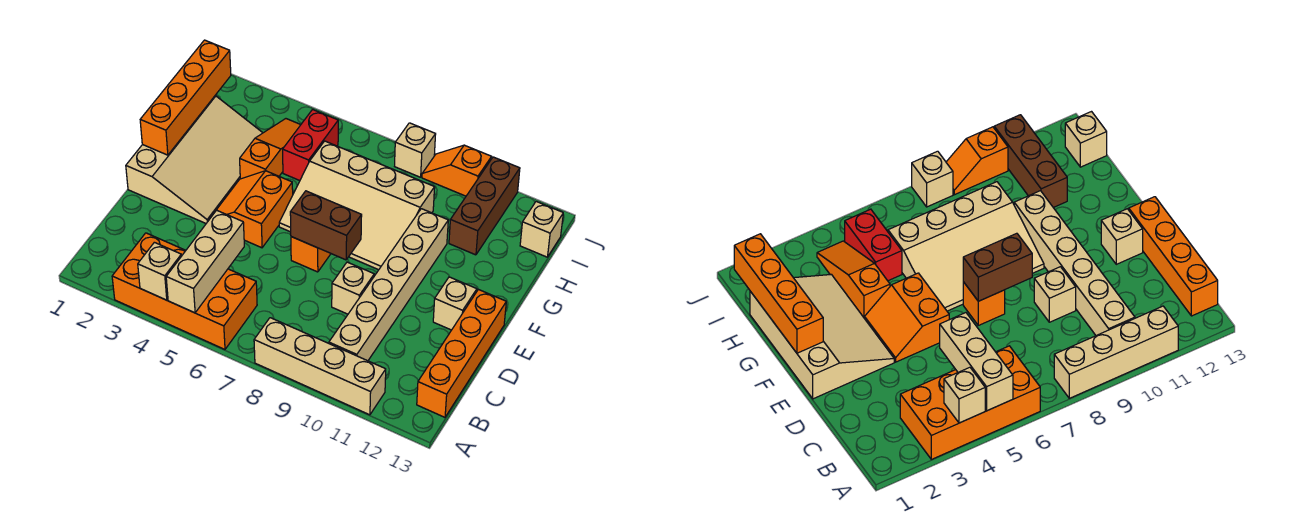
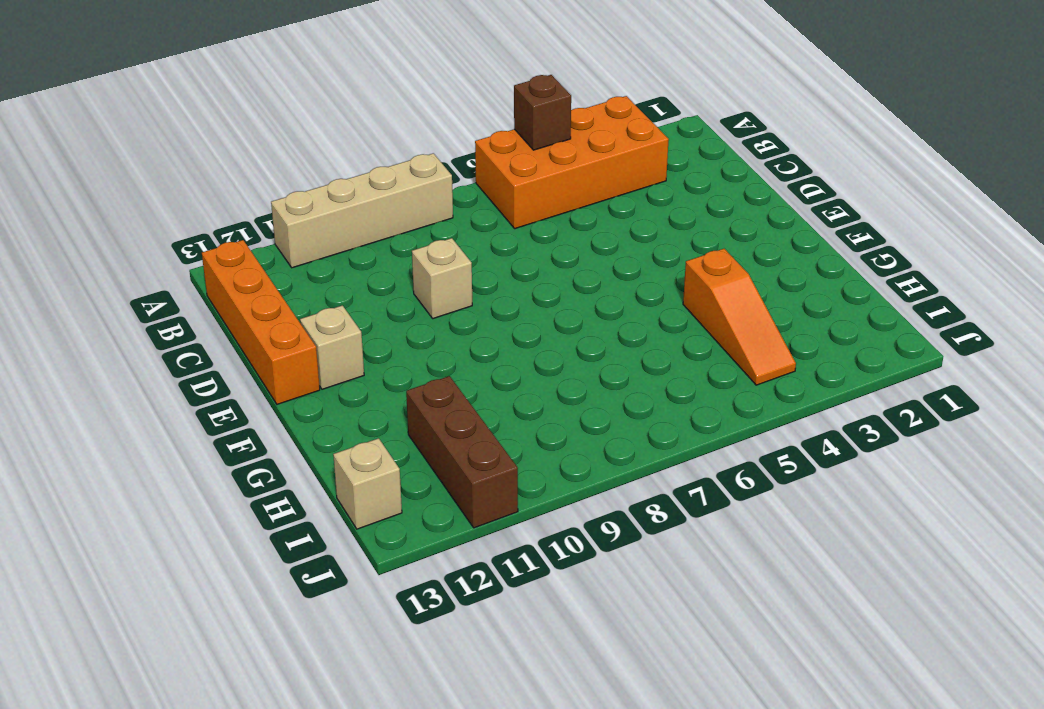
brown 1x1 brick [514,75,571,150] -> tan 1x3 brick [166,210,244,313]
none -> tan 1x6 brick [329,209,448,361]
none -> tan 3x4 slope [126,96,262,223]
none -> orange 2x2 slope [211,171,293,248]

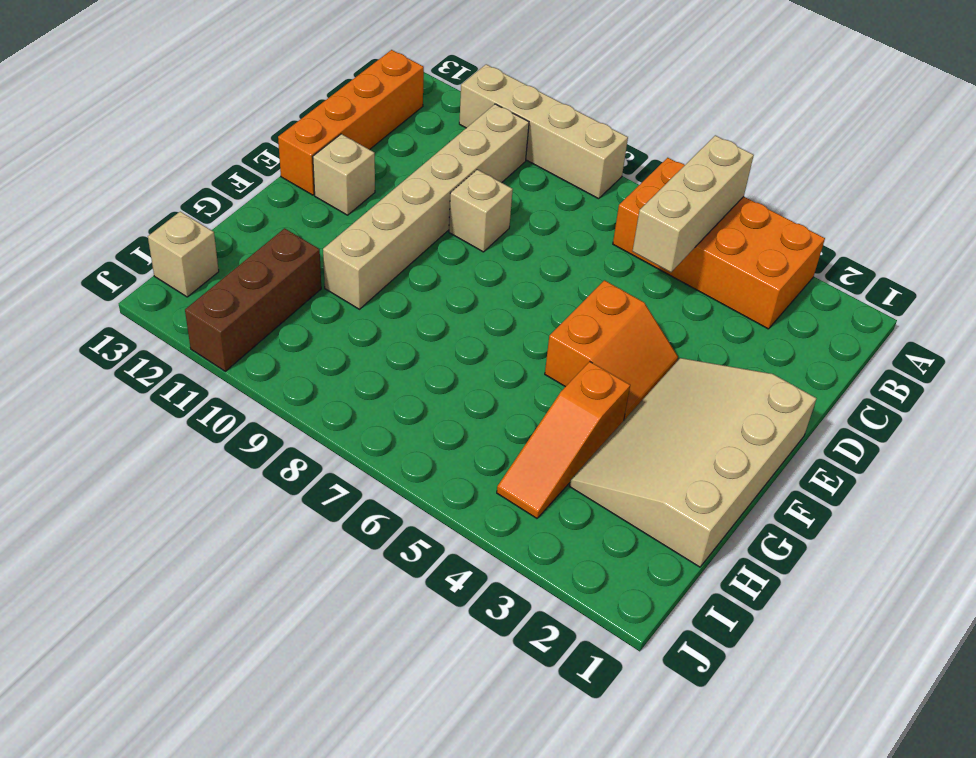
none -> orange 1x1 brick [291,237,331,272]
none -> tan 3x4 slope [279,141,435,270]
none -> red 1x2 brick [283,110,338,181]

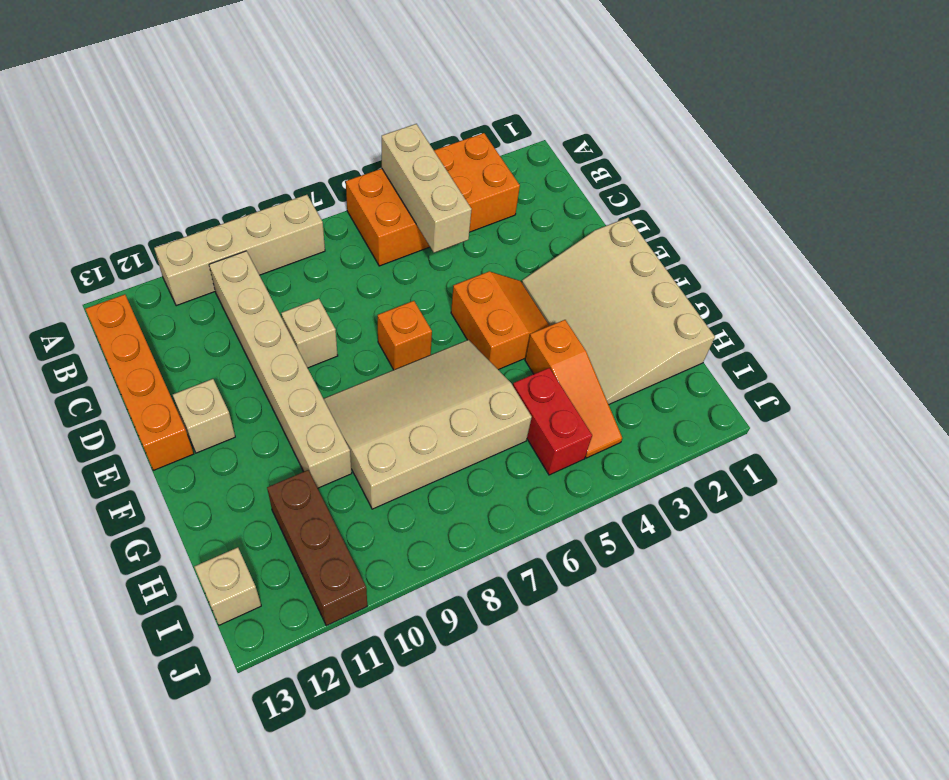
none -> tan 1x1 brick [395,123,436,177]
none -> orange 1x2 slope [422,145,491,196]
none -> tan 1x1 brick [138,242,181,300]

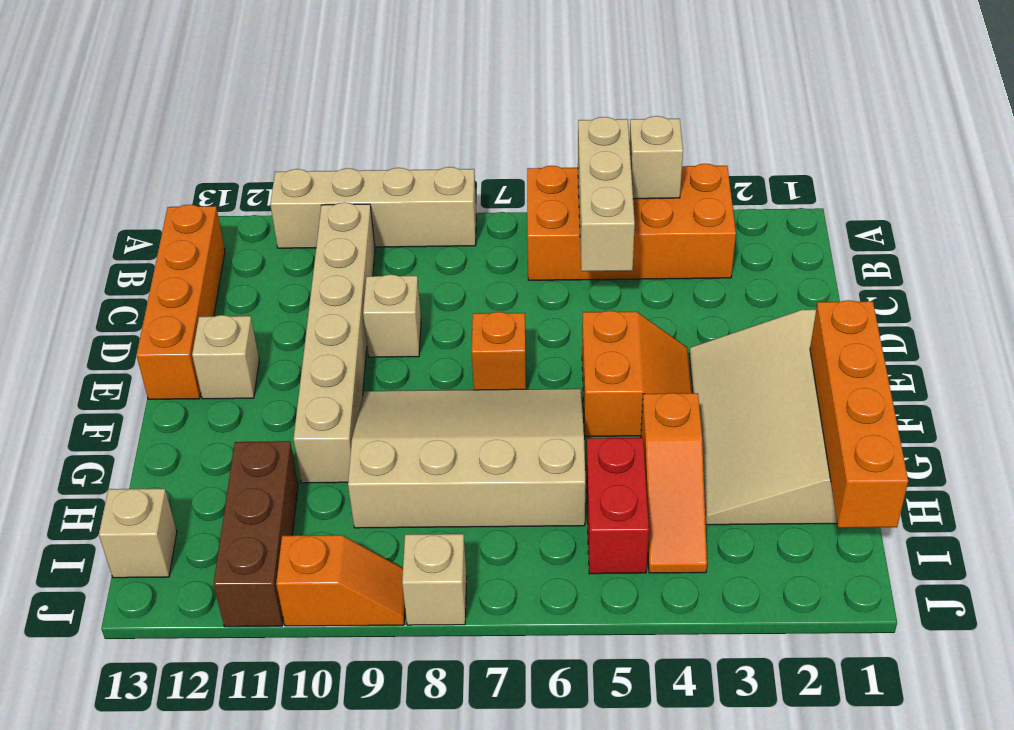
none -> brown 1x2 brick [290,191,362,260]

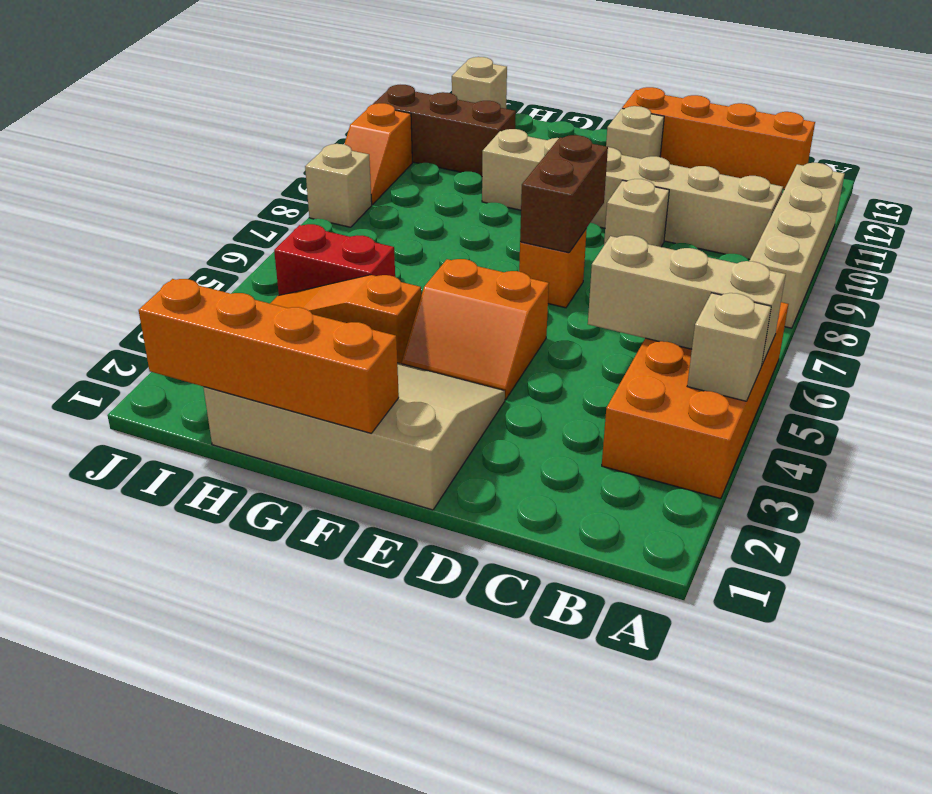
none -> tan 3x4 slope [279,141,435,270]

